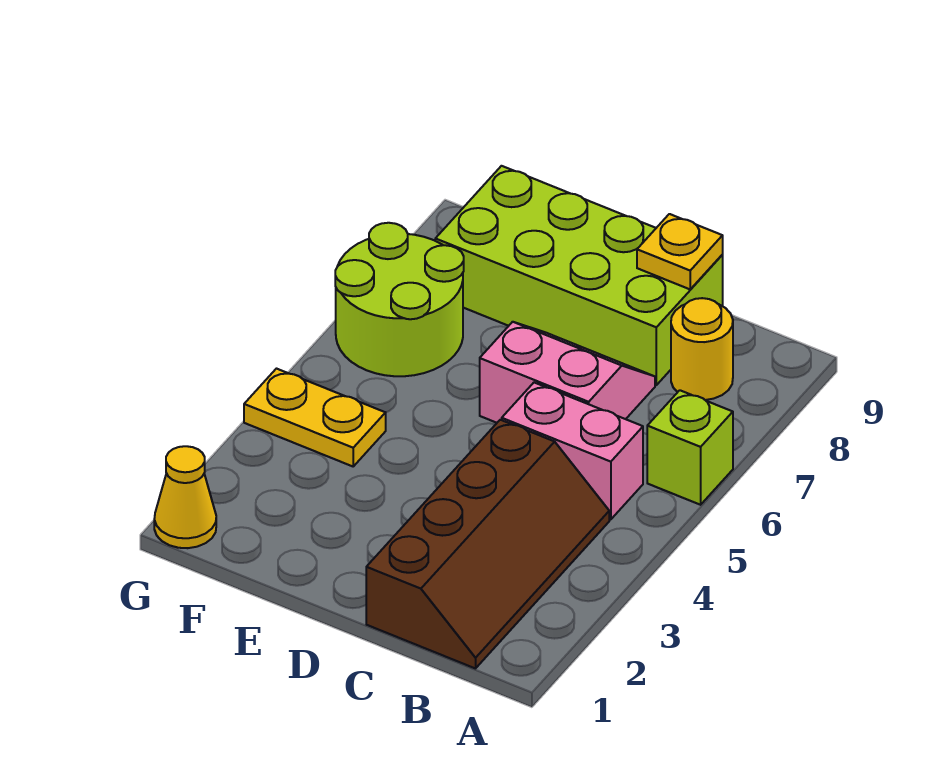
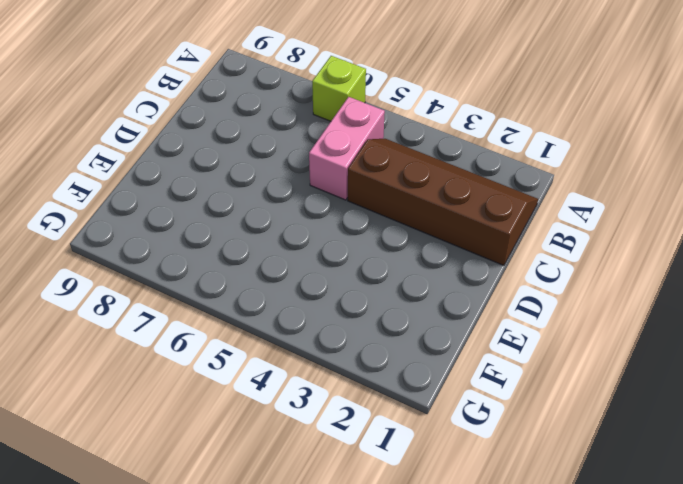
none -> yellow 1x1 round brick [671,298,733,400]
none -> pink 2x2 slope [480,322,655,423]

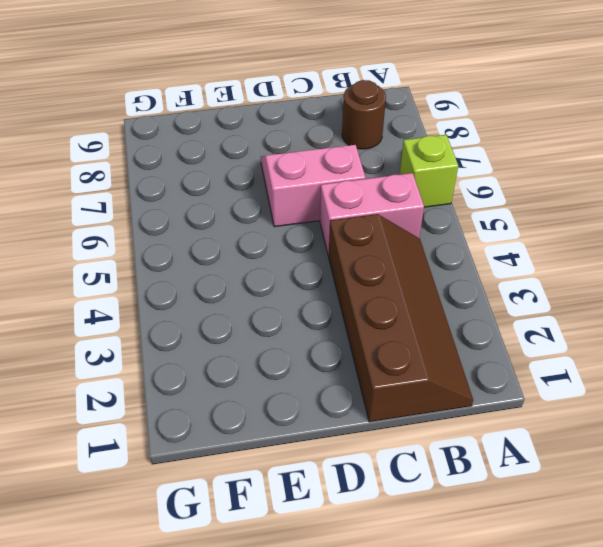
brown 1x1 round brick [342,80,386,149] -> yellow 1x1 round brick [671,298,733,400]
none -> lime 2x4 brick [435,166,723,385]
none -> yellow 1x2 plate [244,369,386,466]

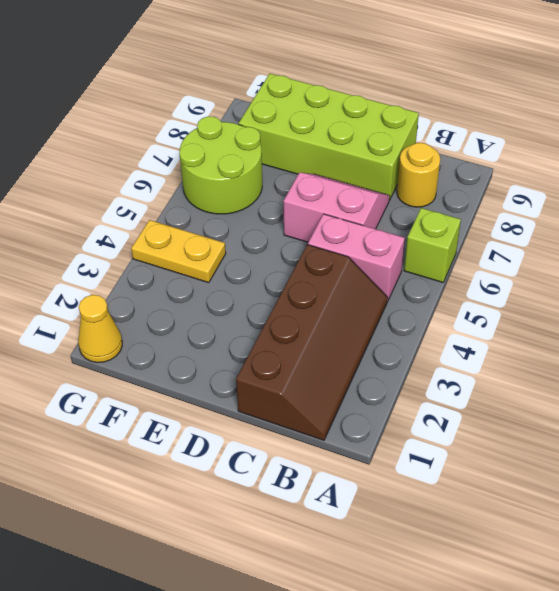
none -> yellow 1x1 plate [637,214,723,289]

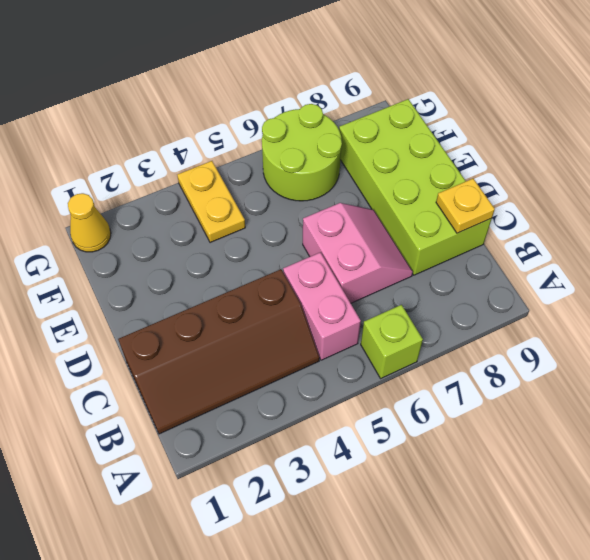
none -> yellow 1x1 round brick [671,298,733,400]

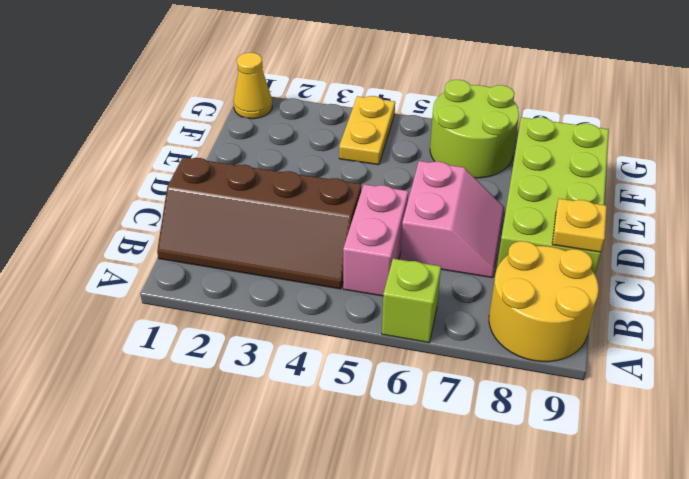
yellow 2x2 round brick [489,241,599,362] -> yellow 1x1 round brick [671,298,733,400]

